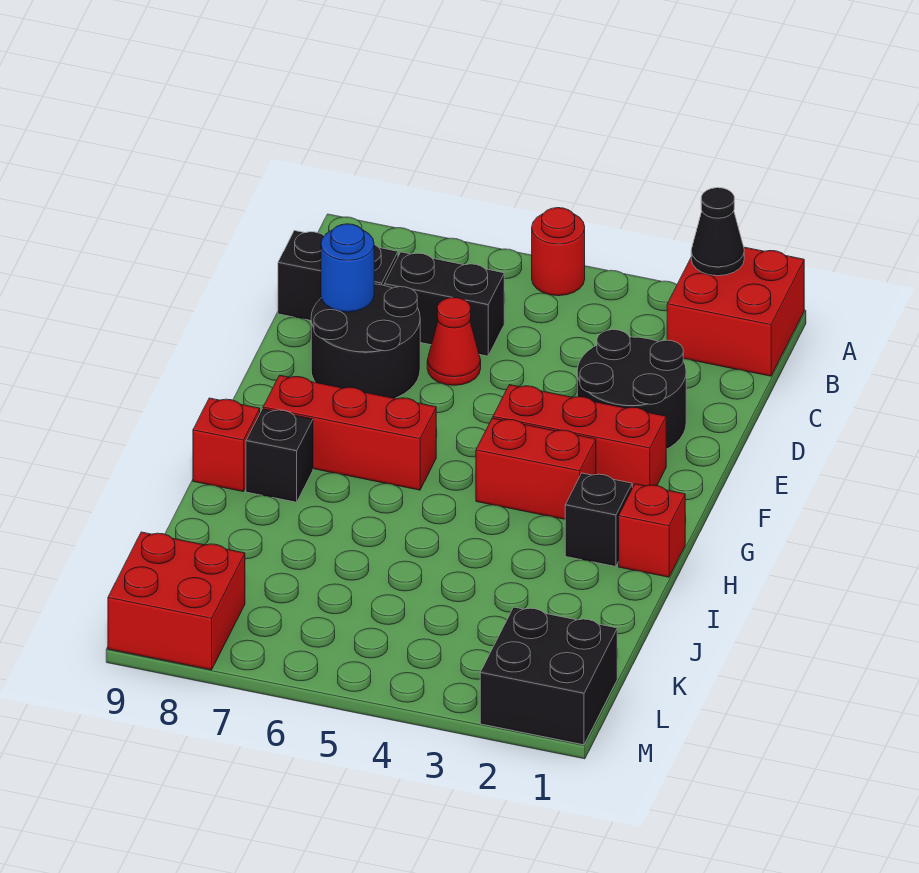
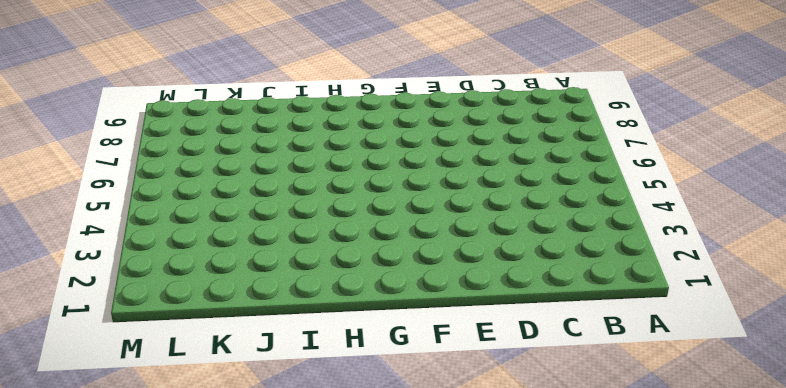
none -> red 2x2 brick [667,247,804,376]
none -> red 1x1 round brick [532,208,585,296]
none -> black 1x2 brick [384,252,504,356]

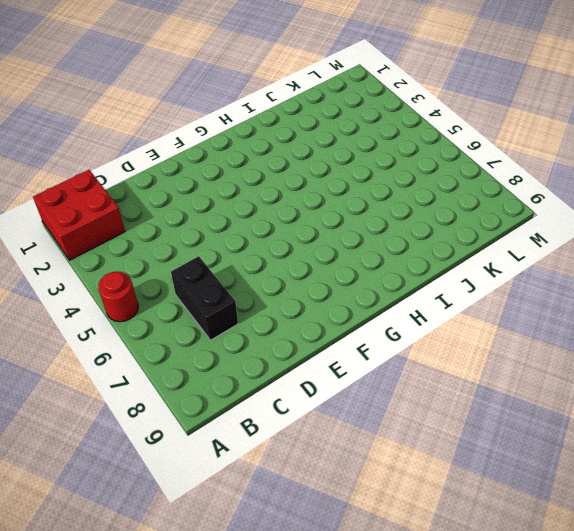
none -> black 1x2 brick [278,231,398,320]
none -> black 2x2 round brick [577,330,686,449]
none -> red 1x1 cone [427,297,481,385]

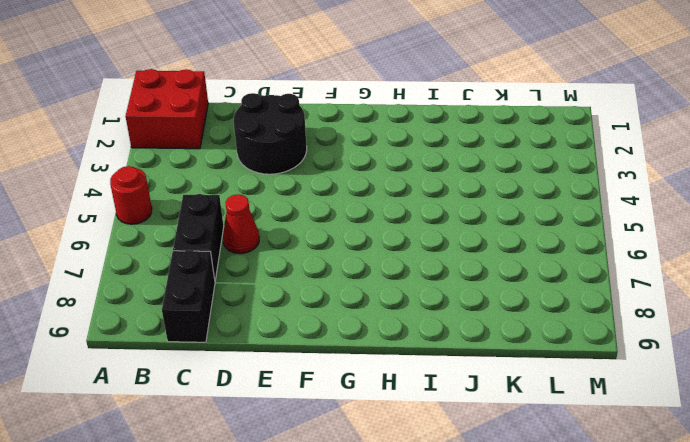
none -> black 2x2 round brick [311,284,420,398]
none -> red 1x3 brick [493,385,666,488]
none -> red 1x2 brick [476,418,596,519]

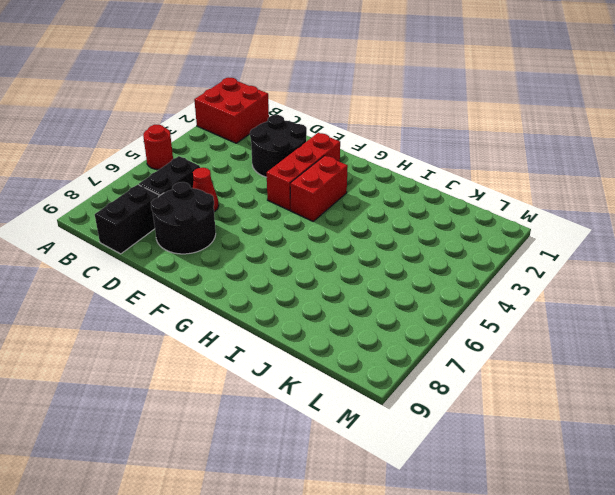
none -> red 1x3 brick [263,375,436,490]
none -> red 1x1 brick [619,484,685,577]
none -> black 1x1 brick [565,473,632,567]

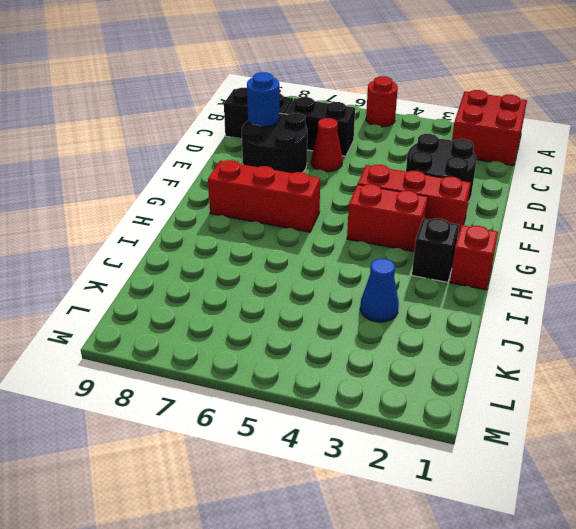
blue 1x1 cone [360,258,399,322] -> none
none -> black 1x1 brick [246,409,313,502]
none -> red 1x1 brick [193,398,260,492]
none -> black 2x2 brick [480,607,617,745]

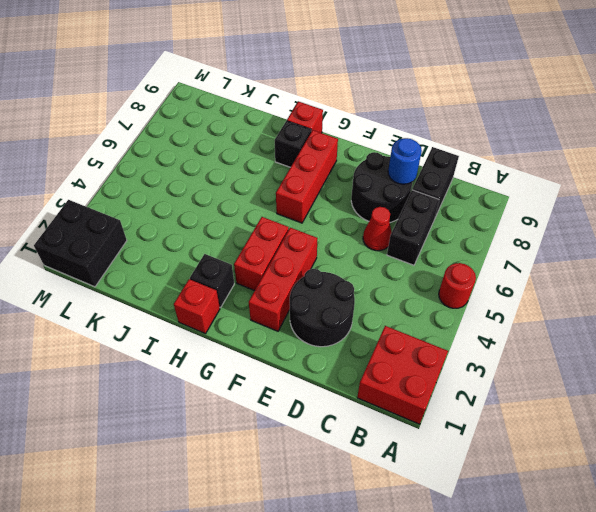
none -> red 2x2 brick [108,532,245,670]
none -> black 1x1 cone [691,188,744,276]

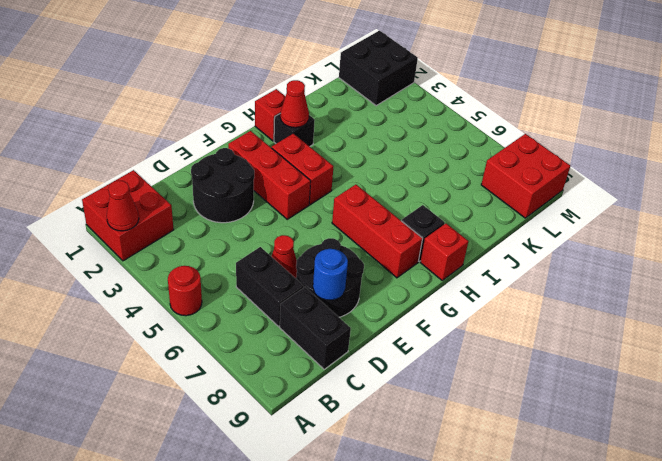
red 1x1 cone [107,181,139,231] -> black 1x1 cone [691,188,744,276]
red 1x1 cone [280,80,309,128] -> none

